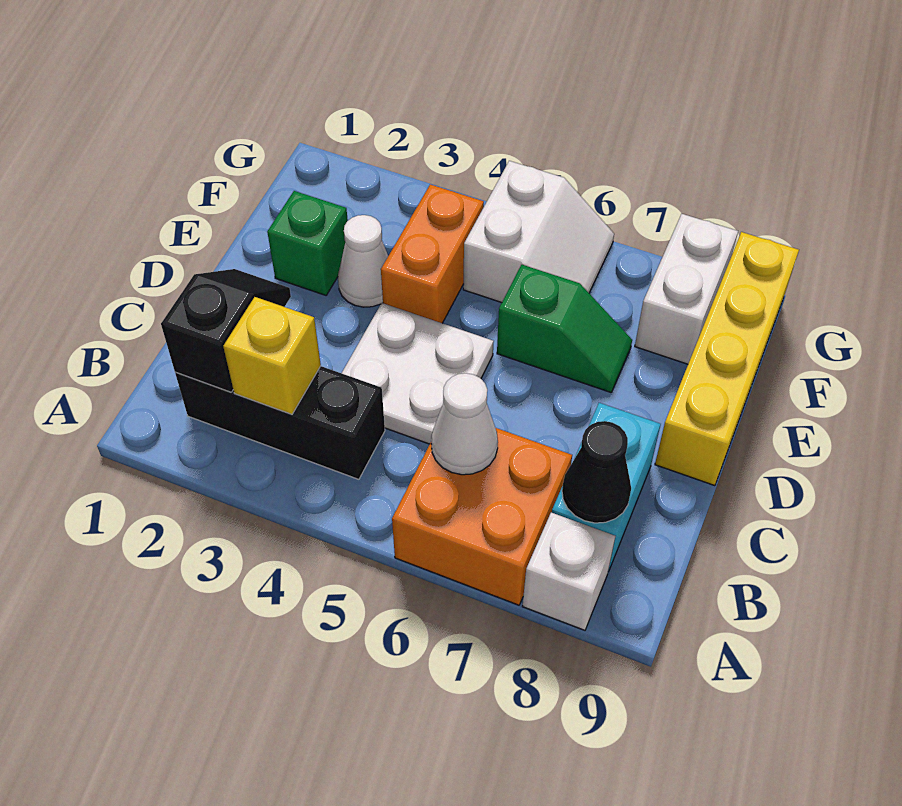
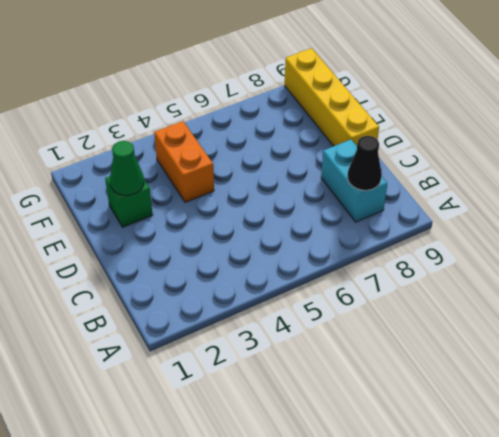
green 1x1 cone [110,141,144,195] -> none
none -> orange 2x2 brick [392,428,572,605]
none -> white 1x1 brick [522,512,615,630]
none -> black 1x3 brick [175,366,385,479]

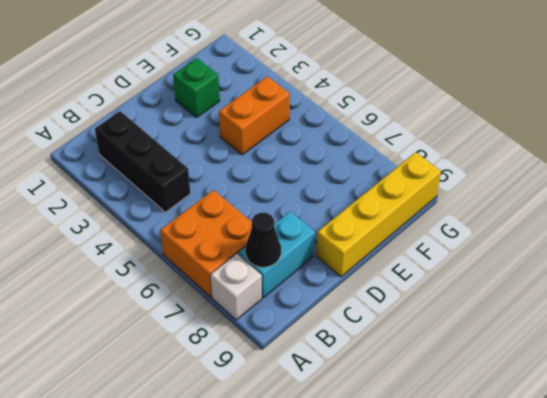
none -> white 2x2 plate [342,303,494,444]
none -> white 1x1 cone [338,215,388,307]
none -> green 1x2 slope [497,265,632,392]

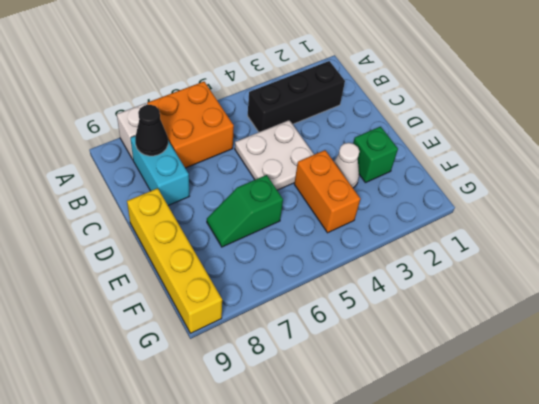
none -> white 2x2 slope [463,161,614,303]
none -> white 1x2 brick [635,214,738,364]
none -> black 1x2 slope [161,269,291,392]

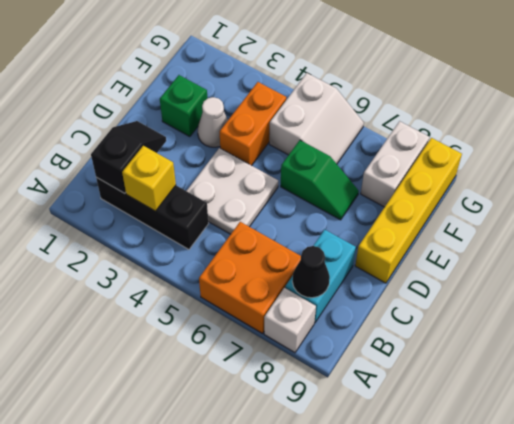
none -> white 1x1 cone [431,373,498,475]

